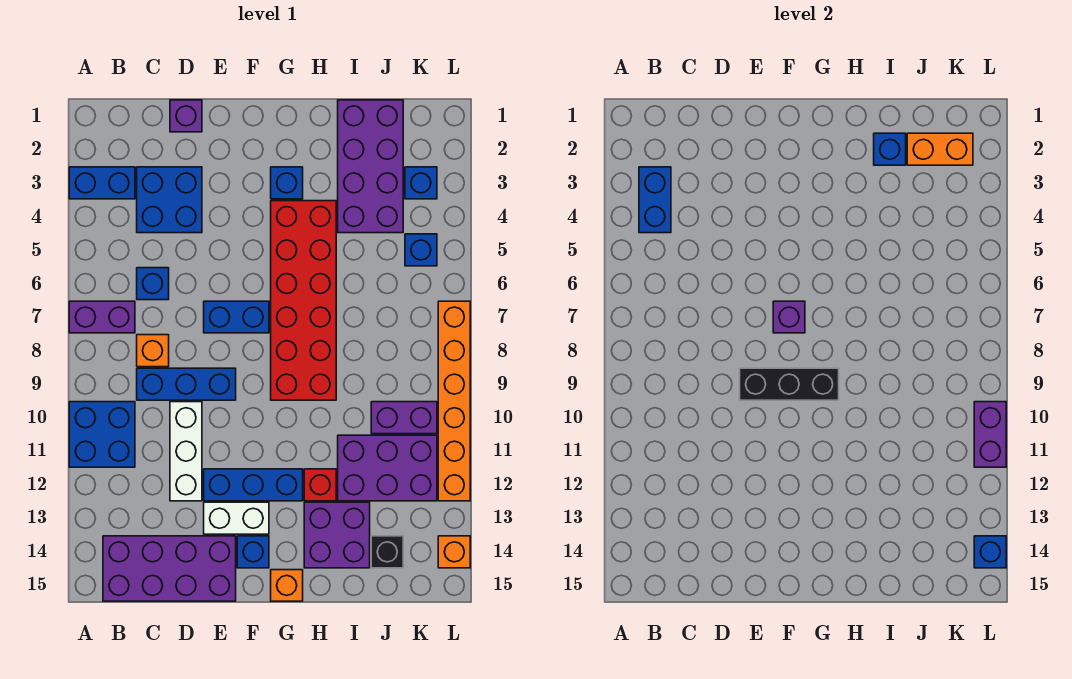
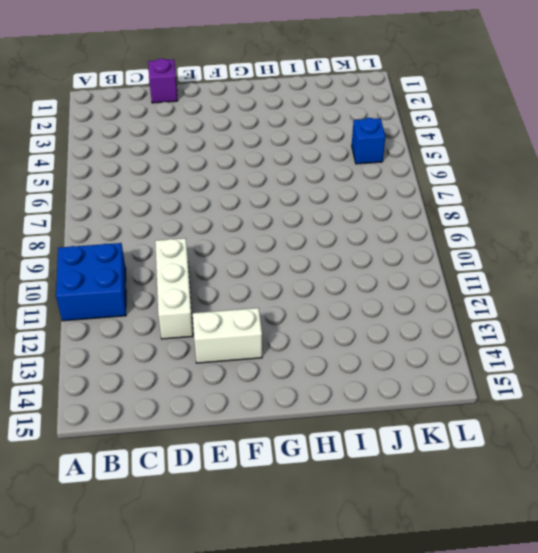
none -> blue 1x2 brick [69,167,135,199]
none -> purple 1x2 brick [69,301,135,333]
none -> purple 2x4 brick [103,536,236,601]
none -> blue 2x2 brick [137,167,202,233]

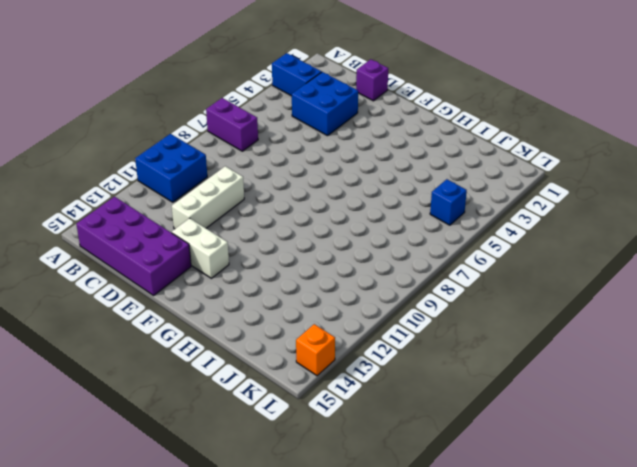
none -> blue 1x1 brick [137,268,169,300]
none -> orange 1x1 brick [137,335,169,367]
none -> blue 1x3 brick [137,368,236,400]
none -> blue 1x2 brick [204,301,269,333]

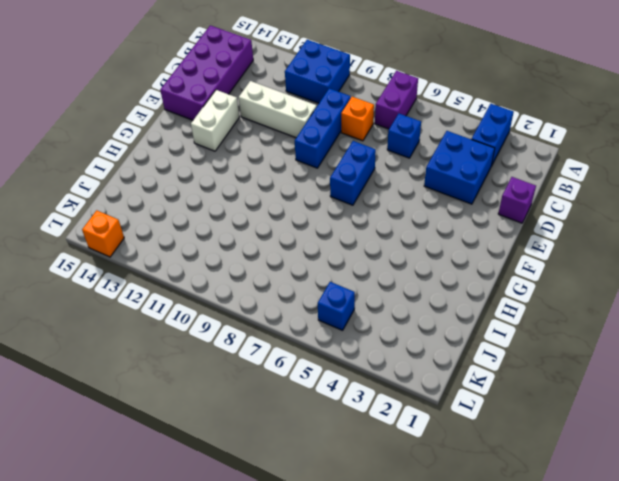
none -> blue 1x3 brick [204,469,303,501]
none -> blue 1x1 brick [237,536,269,568]
none -> blue 1x1 brick [271,167,303,199]
none -> red 2x6 brick [271,201,336,400]

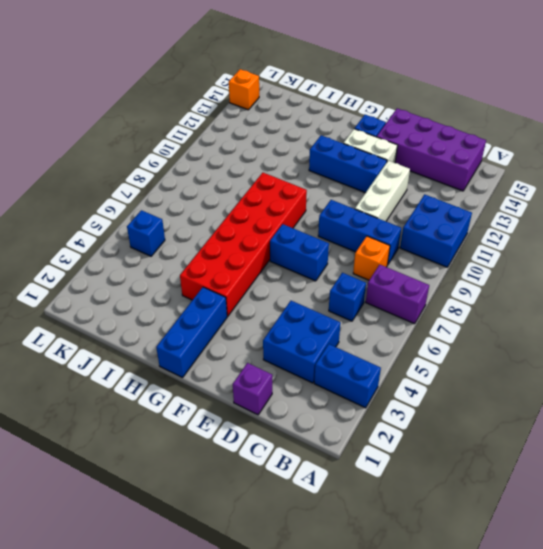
blue 1x3 brick [156,287,227,378] -> blue 1x1 brick [271,167,303,199]
none -> orange 1x1 brick [271,570,303,601]
none -> red 1x1 brick [304,469,336,501]
none -> purple 2x2 brick [304,502,370,568]
none -> purple 2x4 brick [338,100,403,233]

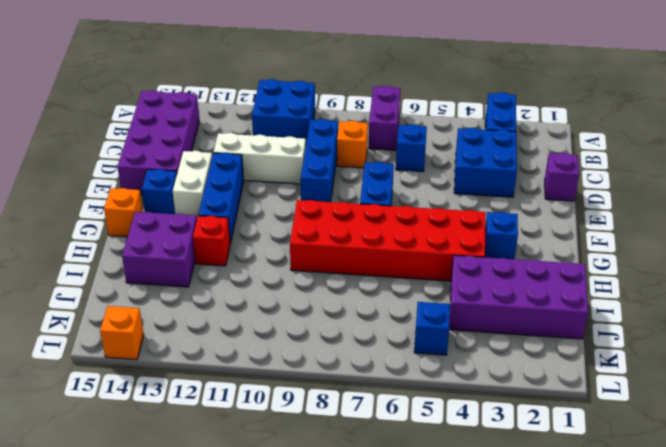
none -> purple 2x3 brick [338,435,437,501]
none -> purple 1x2 brick [371,402,437,434]
none -> black 1x1 brick [371,536,403,568]
none -> blue 1x1 brick [405,167,437,199]

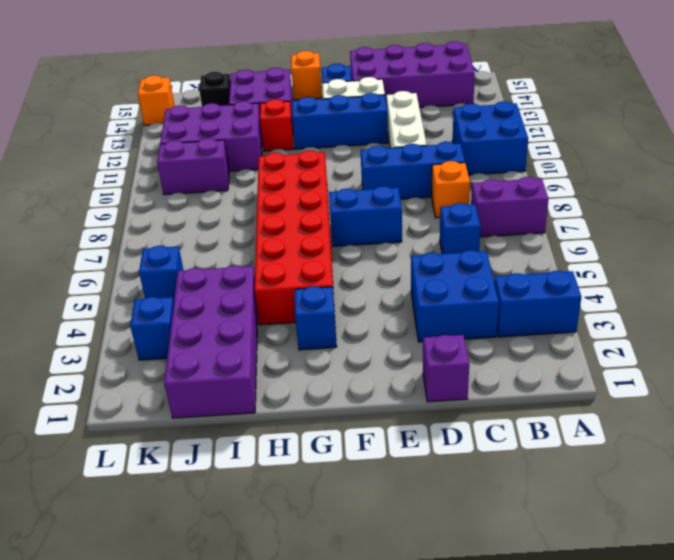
none -> orange 1x6 brick [438,301,470,501]
none -> blue 1x2 brick [639,167,671,233]
none -> black 1x3 brick [740,368,839,400]
none -> purple 1x1 brick [773,301,805,333]

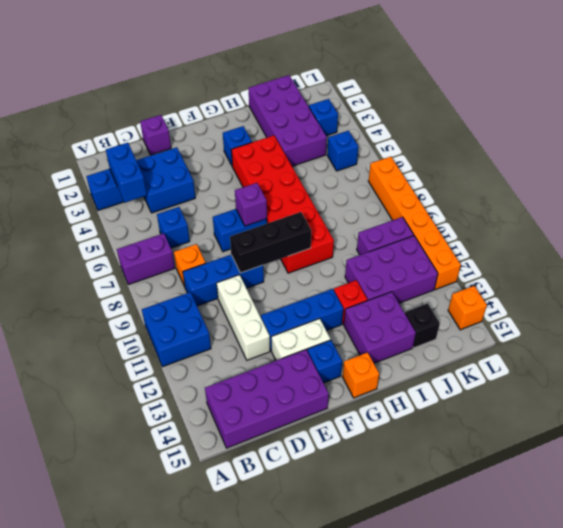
none -> blue 1x1 brick [874,133,906,165]
none -> orange 1x2 brick [907,133,973,165]
none -> purple 1x2 brick [974,402,1006,467]
none -> blue 1x1 brick [974,536,1006,568]

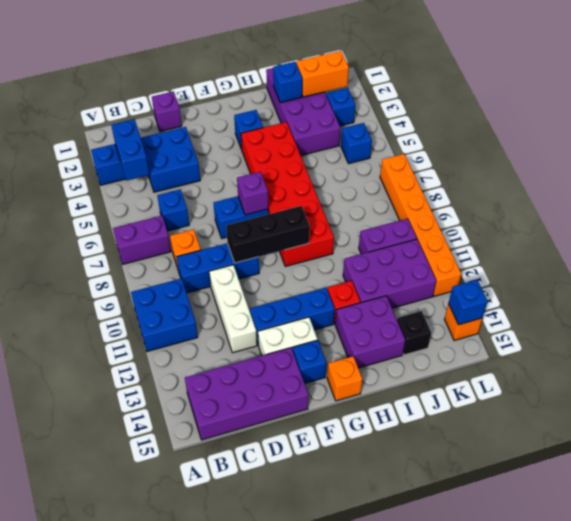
none -> purple 1x2 brick [974,402,1006,467]

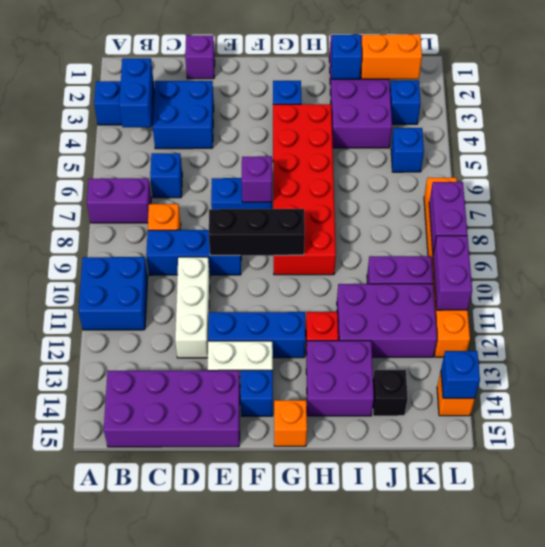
purple 1x2 brick [429,182,467,252] -> none

